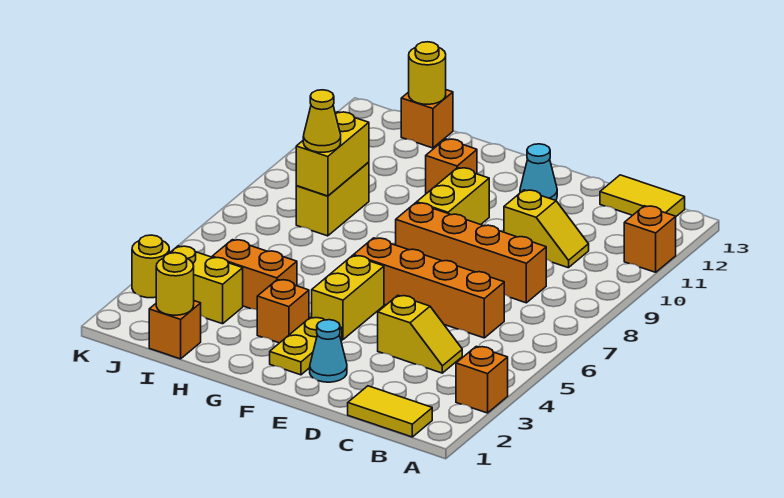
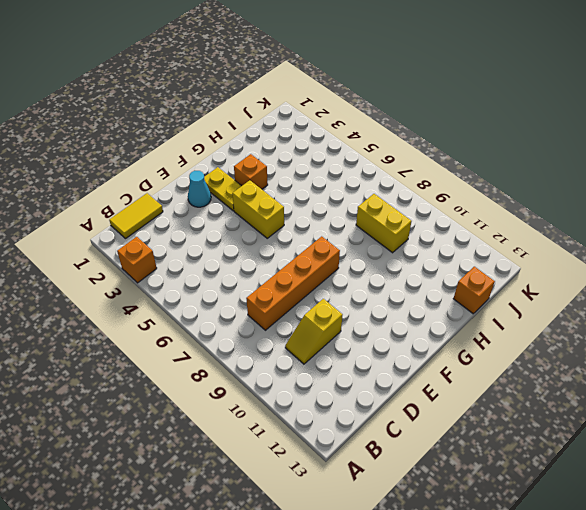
none -> orange 1x1 brick [624,206,676,272]
none -> yellow 1x2 tile [600,175,685,216]
none -> yellow 1x2 slope [378,296,462,373]

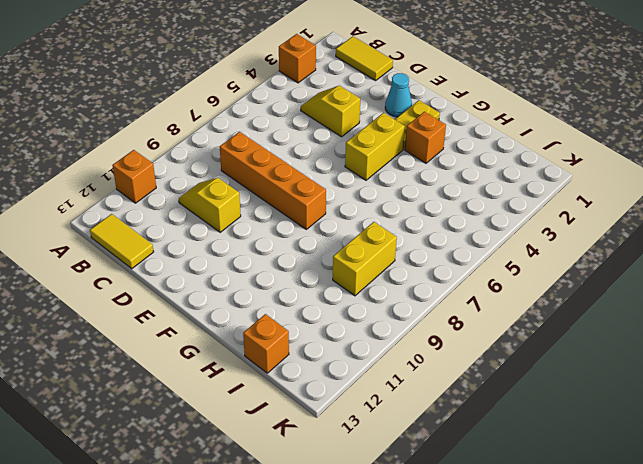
none -> orange 1x4 brick [354,238,504,338]
none -> cyan 1x1 cone [520,144,557,200]
none -> yellow 1x2 brick [417,168,489,225]

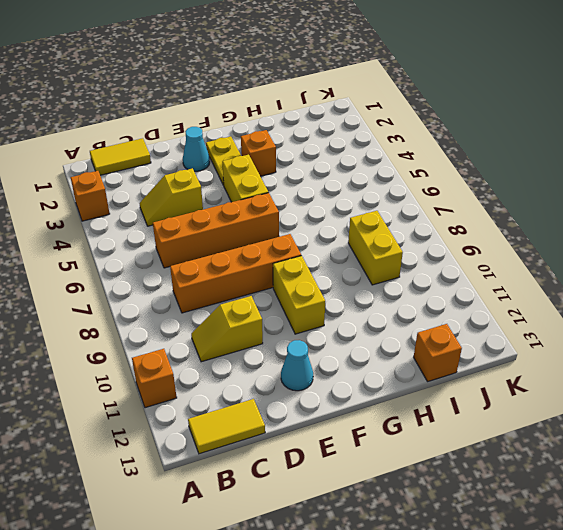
none -> orange 1x1 brick [426,139,477,194]
none -> orange 1x2 brick [212,240,297,310]
none -> orange 1x1 brick [149,301,201,359]

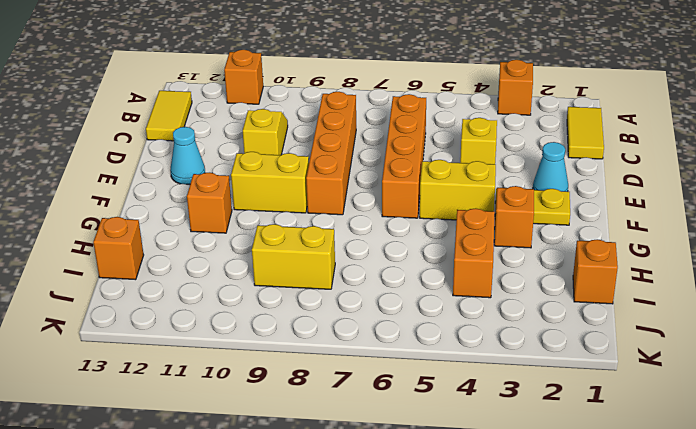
none -> yellow 1x2 brick [170,246,243,324]
none -> yellow 1x1 round brick [132,235,169,298]
none -> yellow 1x1 round brick [156,253,194,315]

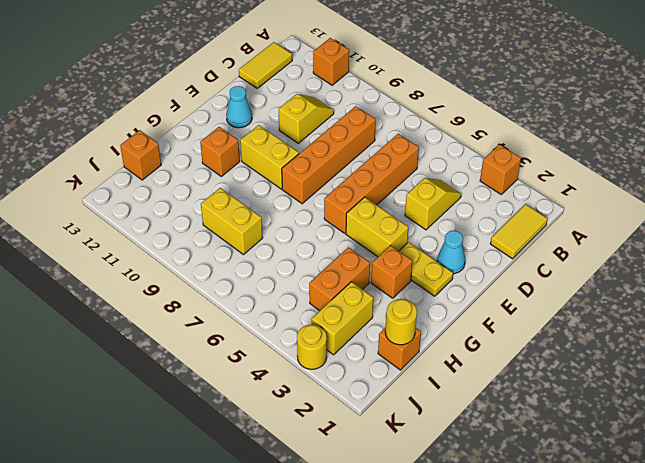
none -> yellow 1x2 brick [296,112,369,196]
none -> yellow 1x1 round brick [409,42,446,104]
none -> yellow 1x1 cone [303,90,341,152]

